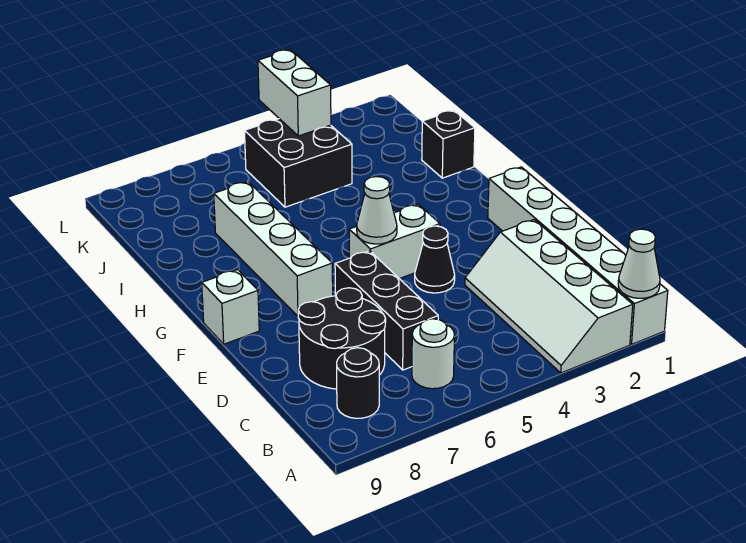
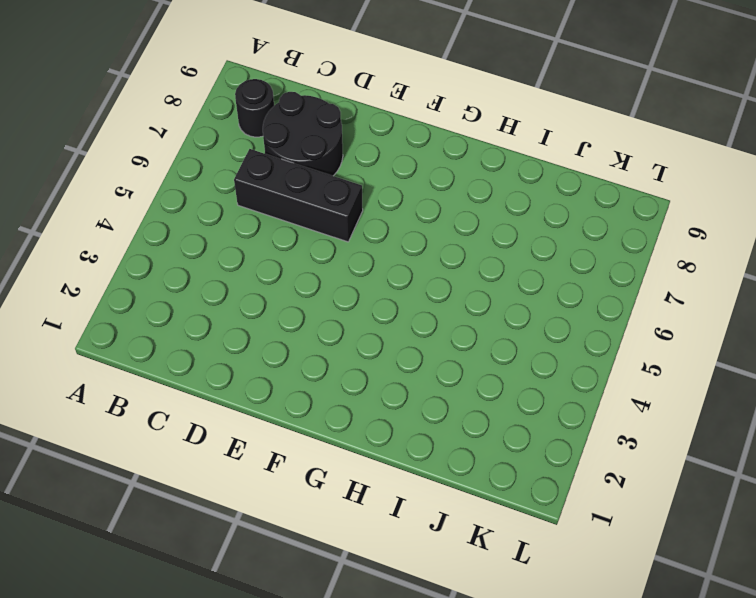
none -> white 1x6 brick [488,167,668,344]
none -> white 2x4 slope [465,220,633,373]
none -> white 1x1 round brick [412,319,454,389]

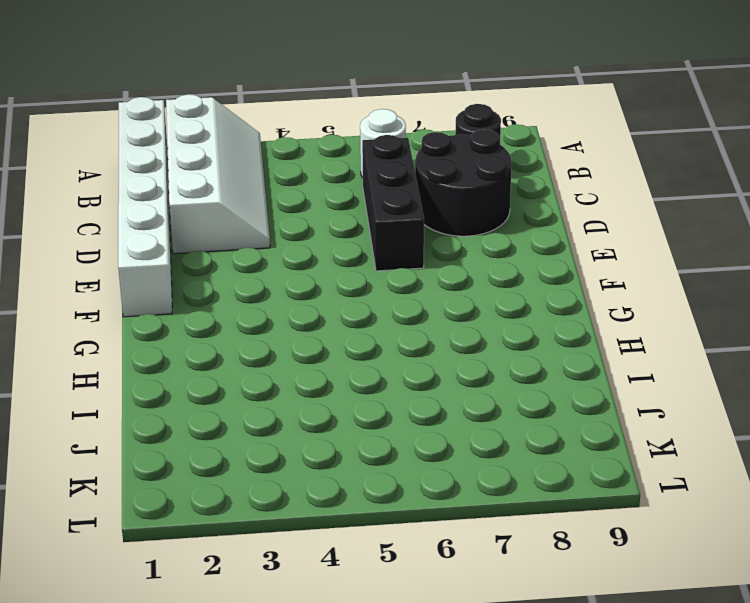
none -> black 1x1 cone [415,226,455,293]
none -> white 1x2 brick [349,204,440,279]
none -> white 1x4 brick [214,182,333,316]

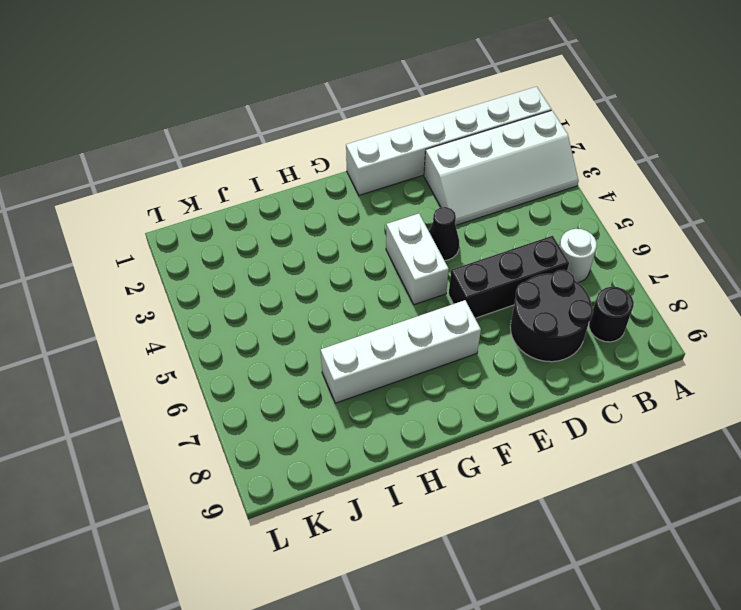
none -> white 1x1 brick [202,270,259,344]
none -> black 1x1 brick [422,110,475,178]
none -> black 2x2 brick [245,119,352,207]

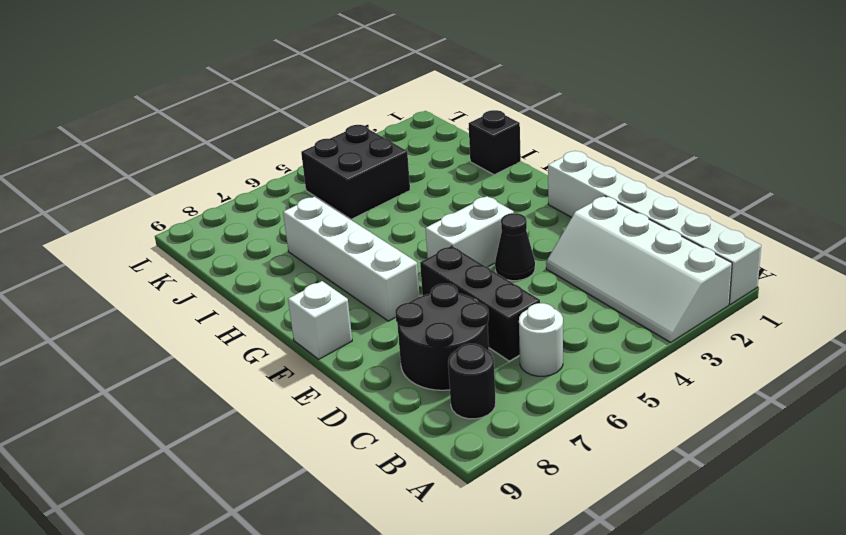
none -> white 1x1 cone [618,229,660,298]
none -> white 1x1 cone [357,177,397,244]
none -> white 1x2 brick [258,50,331,136]

